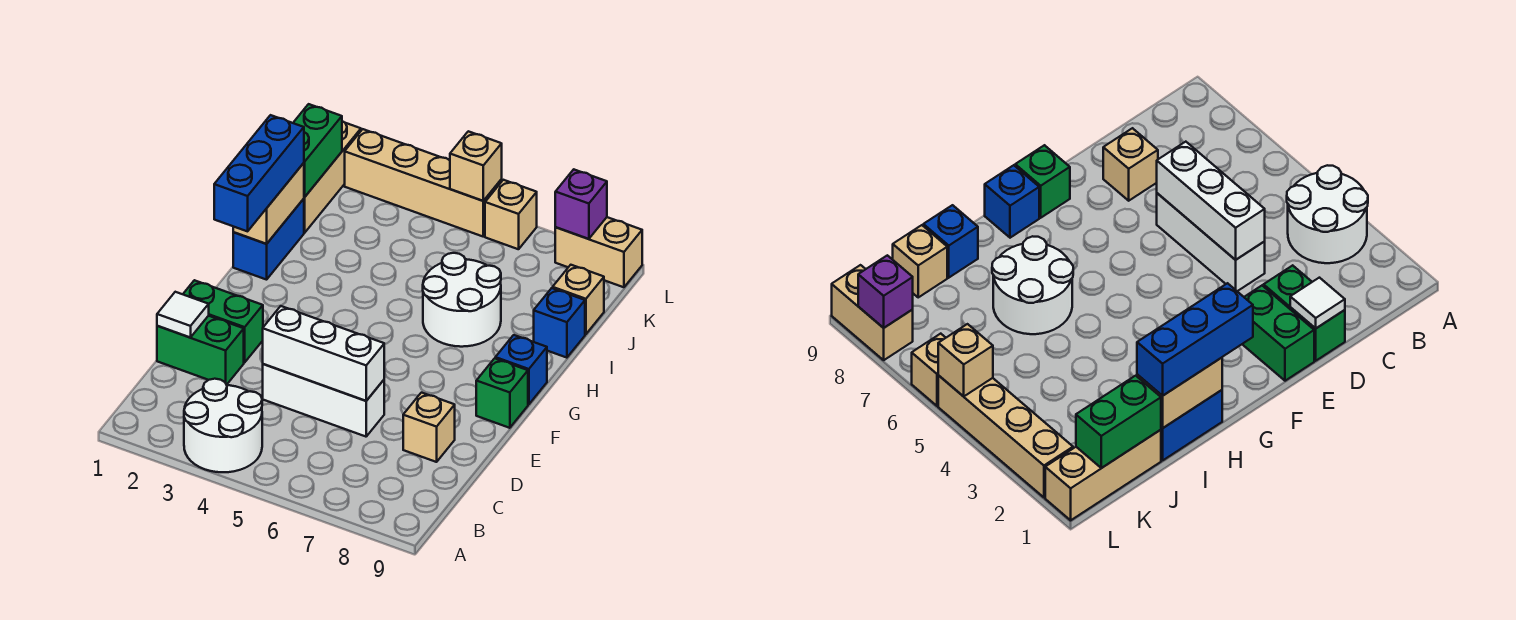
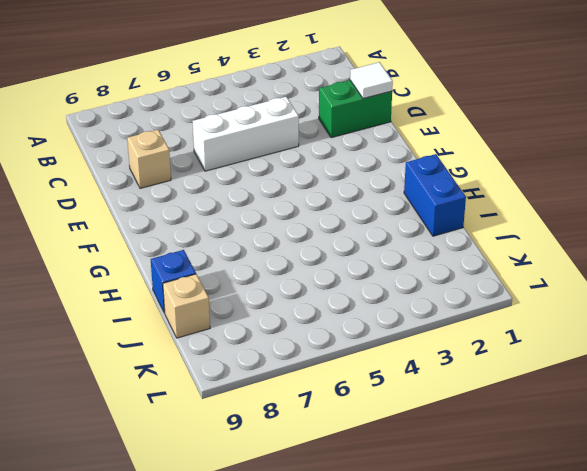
none -> white 2x2 round brick [184,379,262,472]
none -> green 1x2 brick [183,280,263,362]
none -> green 1x1 brick [476,358,528,428]

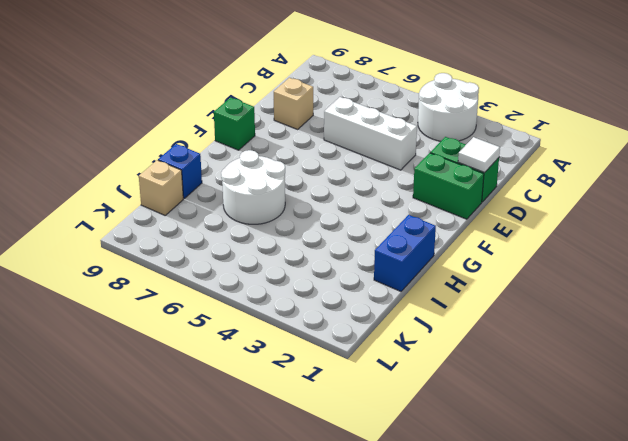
none -> blue 1x1 brick [495,335,547,404]
none -> tan 1x3 brick [304,121,361,233]
none -> tan 1x4 brick [345,129,502,236]

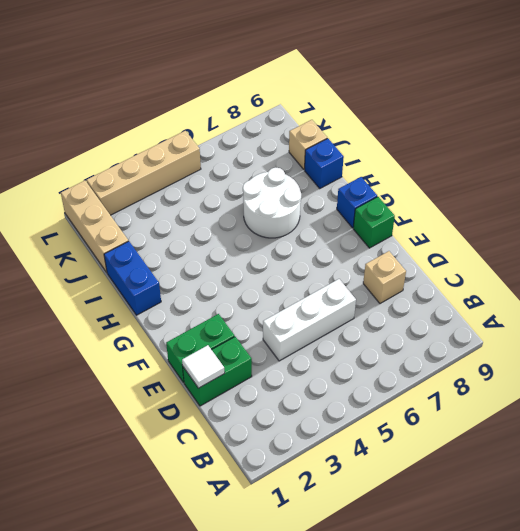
none -> white 2x2 round brick [184,379,262,472]
none -> tan 1x1 brick [485,180,537,249]
none -> tan 1x2 brick [555,217,642,287]

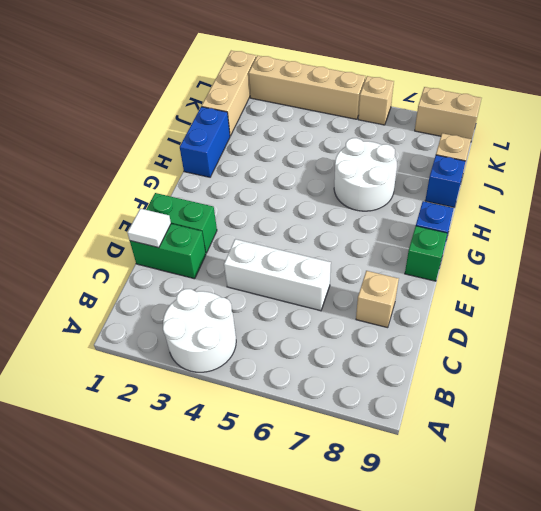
none -> white 1x3 brick [263,306,384,401]
none -> tan 1x2 brick [233,163,304,244]
none -> green 1x2 brick [293,104,342,197]

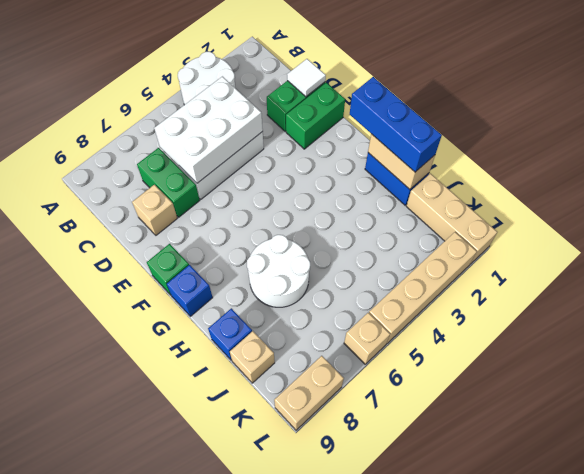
white 2x3 brick [154,77,263,183] -> white 1x3 brick [263,306,384,401]
green 1x2 brick [137,148,200,217] -> green 1x2 brick moved to [293,104,342,197]
none -> tan 1x1 brick [450,131,502,201]
none -> purple 1x1 brick [555,169,607,239]

